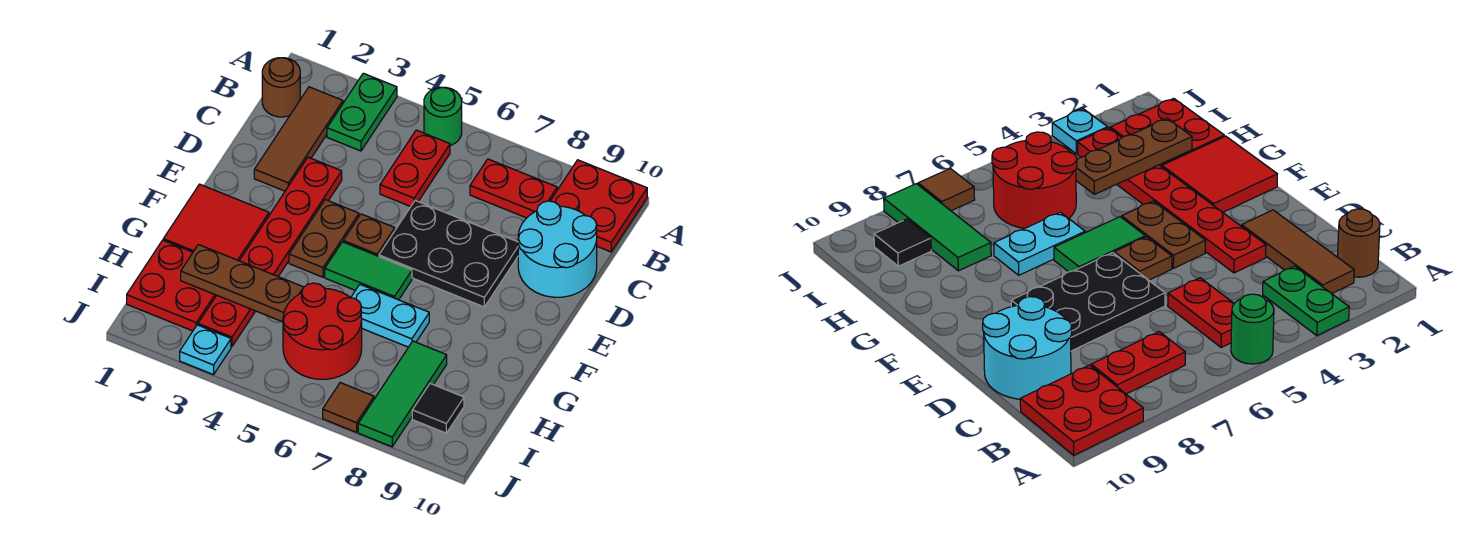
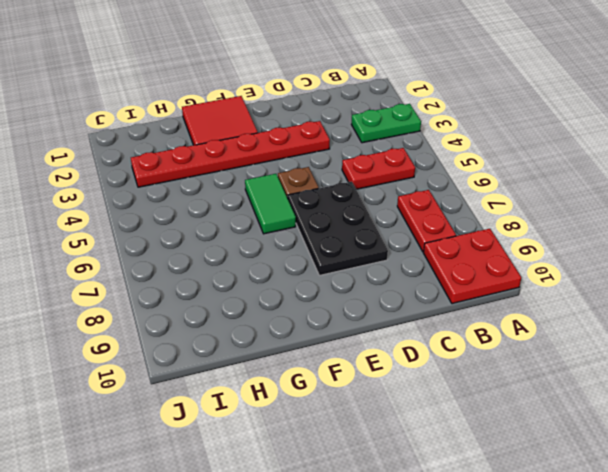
none -> green 1x1 round brick [424,87,462,146]
none -> brown 1x1 round brick [262,58,300,117]
none -> brown 1x3 tile [254,87,343,191]

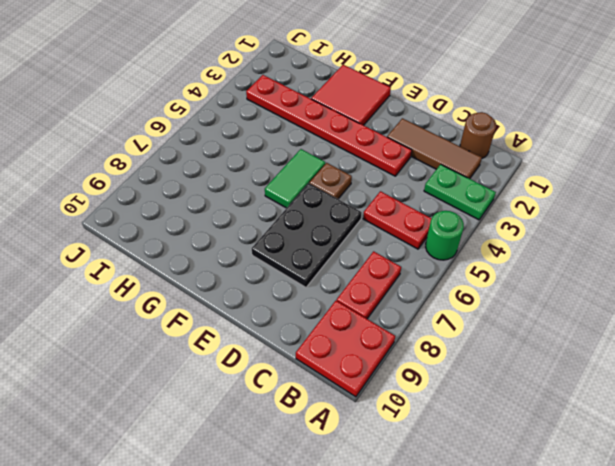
none -> cyan 2x2 round brick [518,201,597,297]
none -> brown 1x2 plate [289,200,359,277]
none -> cyan 1x2 plate [351,285,429,347]

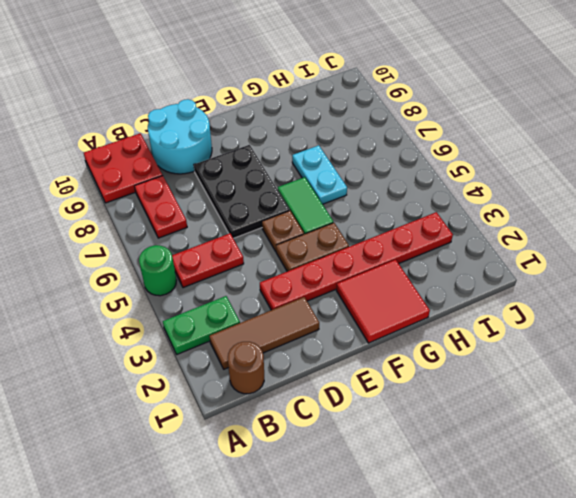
none -> red 2x2 plate [127,240,216,331]
none -> red 2x2 round brick [283,283,362,379]
none -> green 1x3 tile [358,341,447,447]

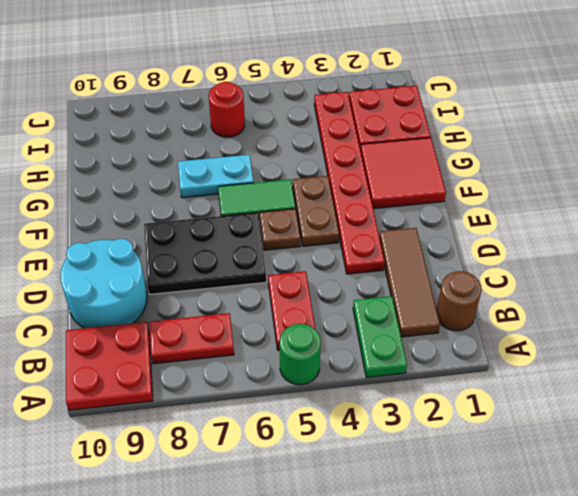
red 1x1 round brick [209,82,245,137] -> red 2x2 round brick [283,283,362,379]
none -> green 1x3 tile [358,341,447,447]
none -> black 1x1 tile [412,384,464,433]
none -> cyan 1x1 plate [180,325,231,375]

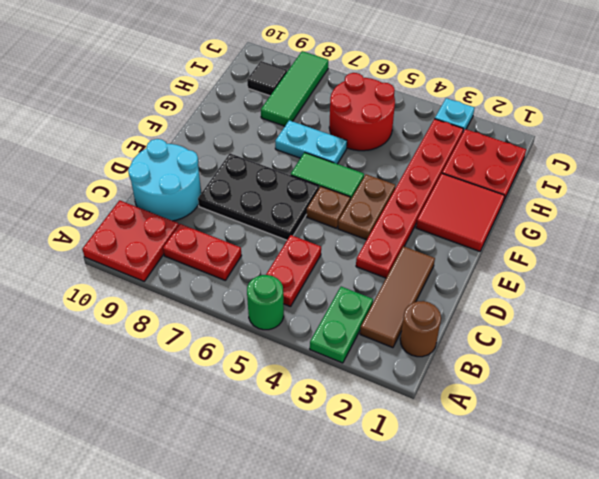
none -> brown 1x1 tile [323,383,374,432]
none -> brown 1x3 plate [181,245,304,322]

